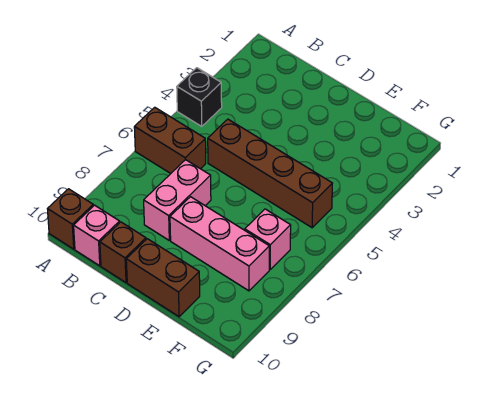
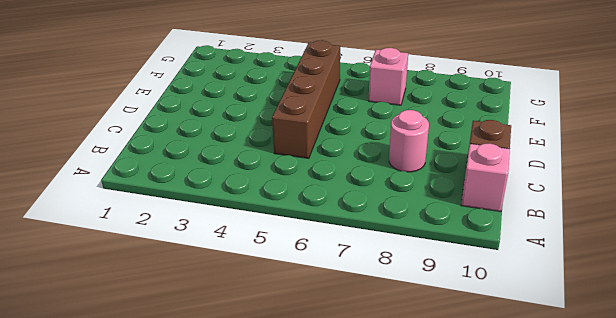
pink 1x1 round brick [389,110,429,172] -> pink 1x2 brick [144,160,211,240]
none -> black 1x1 brick [177,68,222,126]
none -> brown 1x2 brick [134,107,206,174]

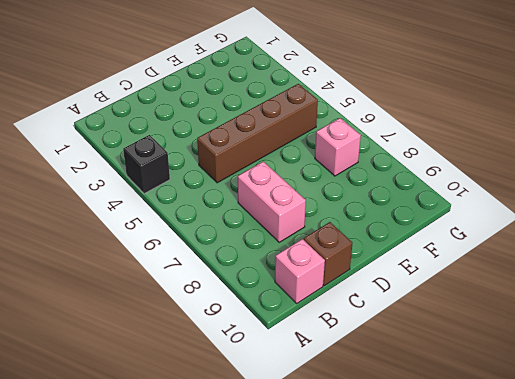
none -> brown 1x2 brick [134,107,206,174]
none -> brown 1x1 brick [48,189,93,249]

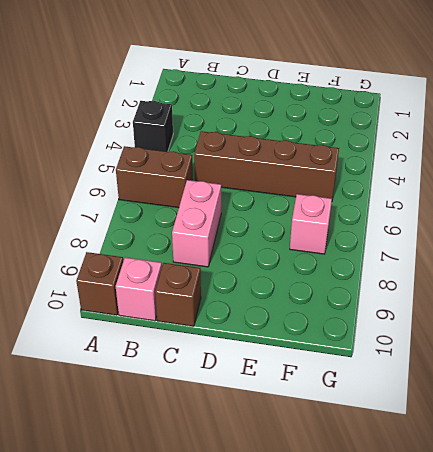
none -> pink 1x3 brick [170,197,269,291]
none -> brown 1x2 brick [126,239,200,317]

